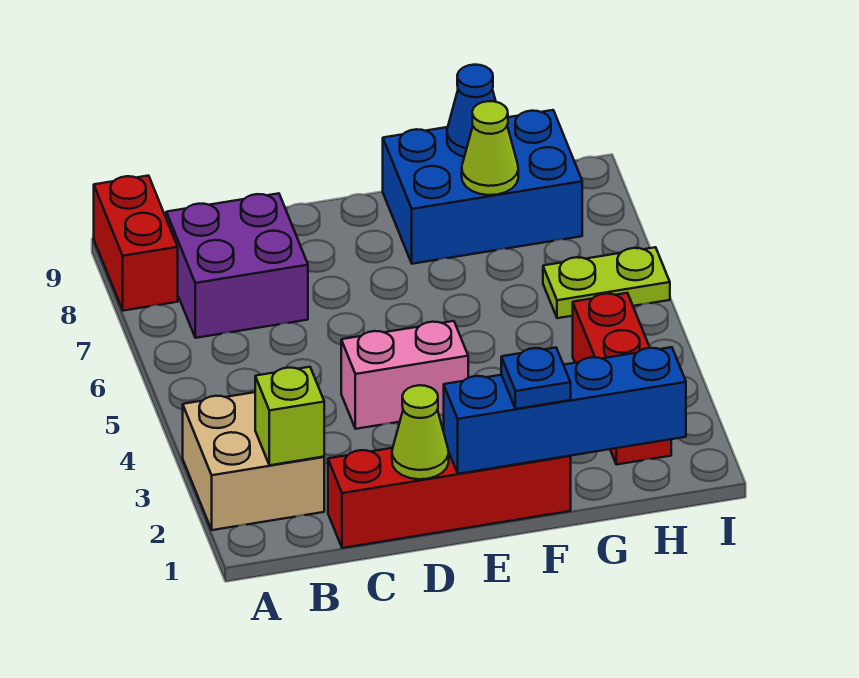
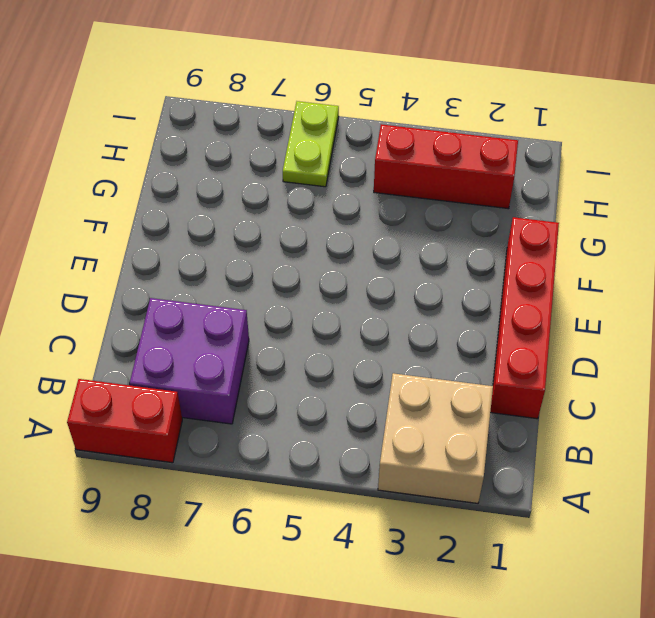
none -> pink 1x2 brick [341,321,468,429]
none -> blue 2x3 brick [383,110,582,264]
none -> lime 1x1 brick [255,367,324,465]

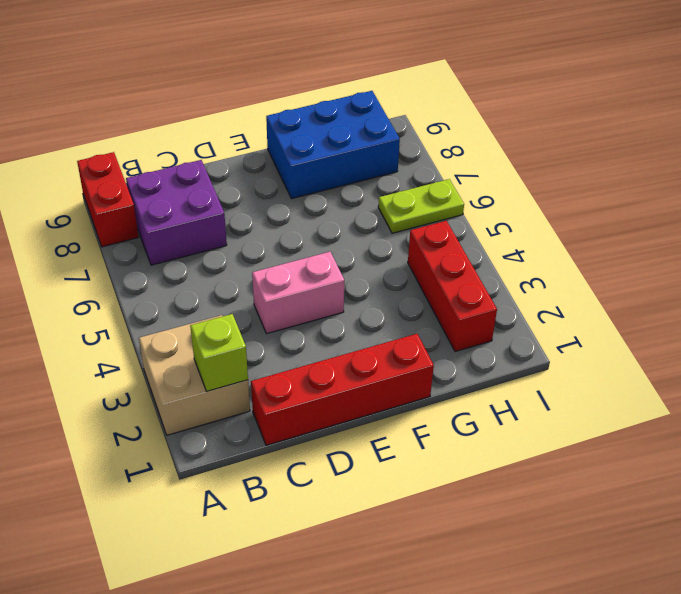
none -> lime 1x1 cone [392,385,449,479]
none -> blue 1x4 brick [444,347,686,474]
none -> lime 1x1 cone [462,101,518,195]

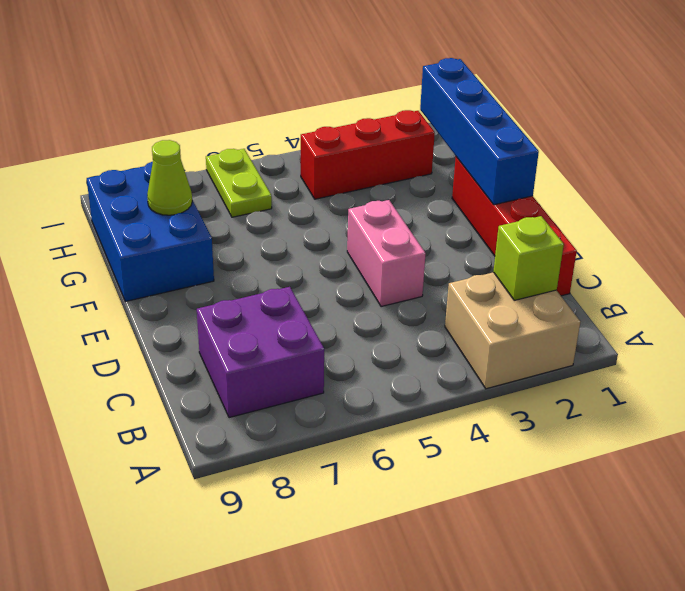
none -> red 1x2 brick [94,176,178,311]
none -> lime 1x1 cone [392,385,449,479]
none -> blue 1x1 cone [447,65,496,157]

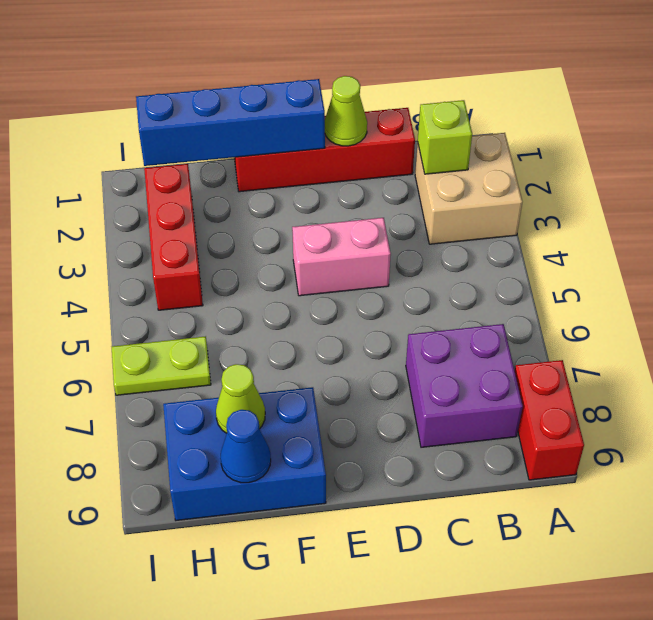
none -> blue 1x1 plate [501,348,571,409]

